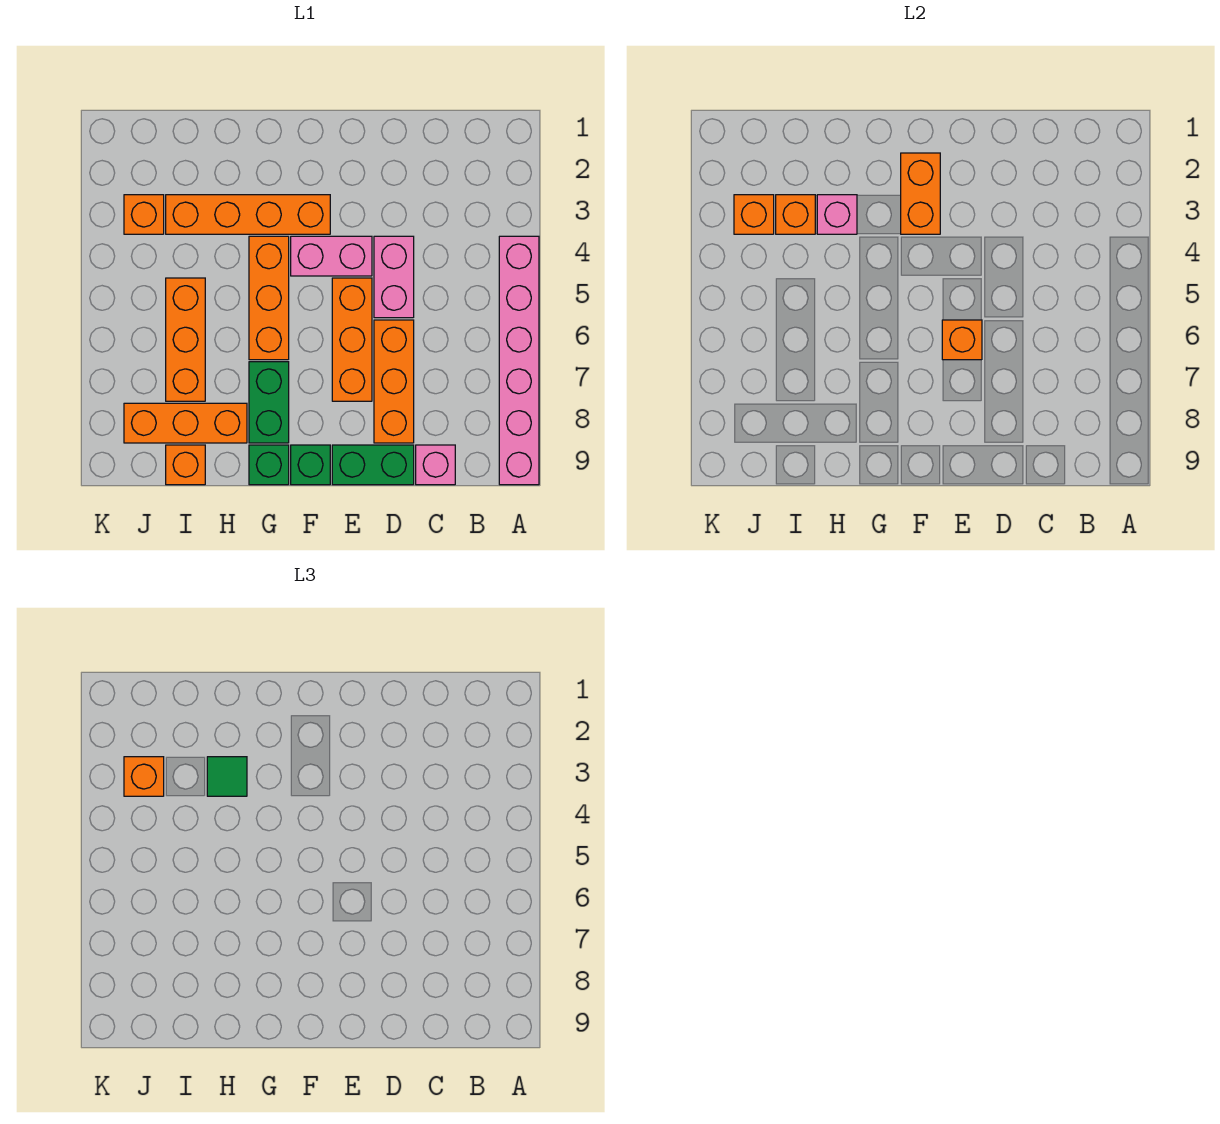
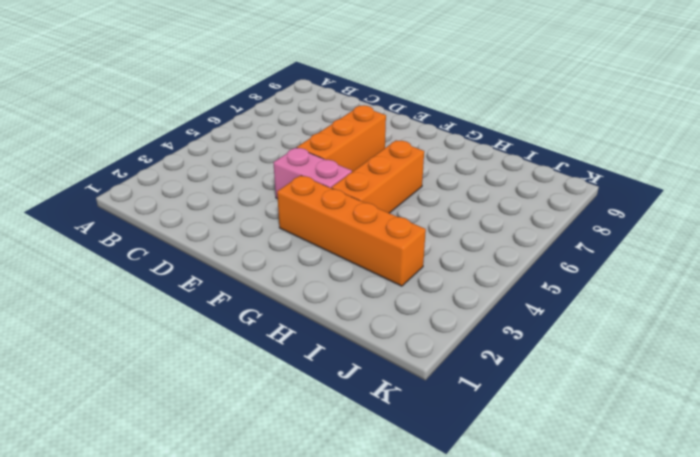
none -> pink 1x6 brick [499,236,539,485]
none -> pink 1x1 brick [416,445,455,485]
none -> pink 1x2 brick [374,236,414,318]

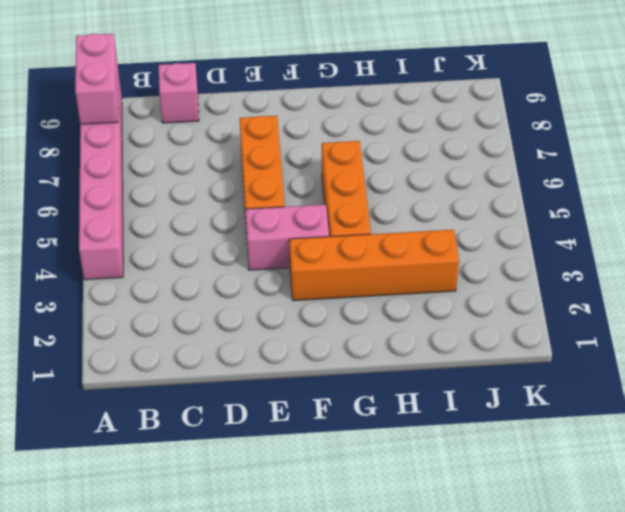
pink 1x2 brick [75,34,118,124] -> pink 1x2 brick moved to [374,236,414,318]
none -> orange 1x3 brick [374,320,414,443]
none -> green 1x2 brick [332,445,414,485]
none -> green 1x1 brick [291,445,330,485]

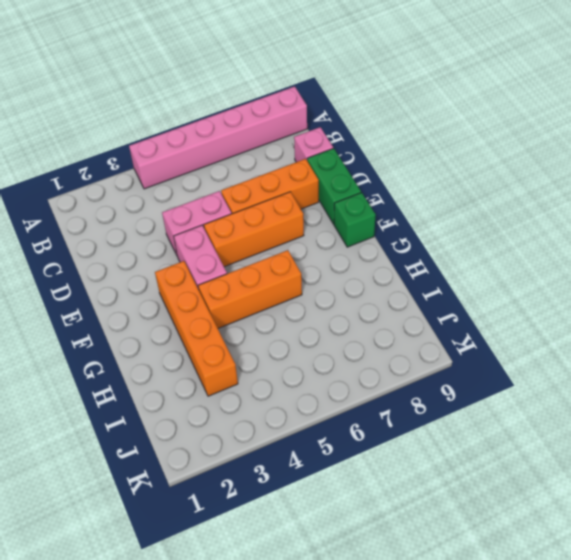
none -> green 1x2 brick [249,362,289,443]
none -> green 1x1 brick [249,445,289,485]
none -> orange 1x3 brick [124,403,247,443]

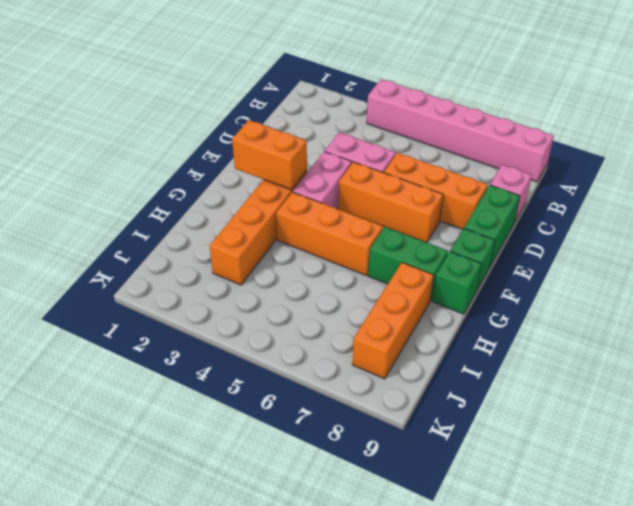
none -> orange 1x3 brick [166,278,205,401]
none -> orange 1x1 brick [166,445,205,485]
none -> orange 1x1 brick [124,195,164,234]

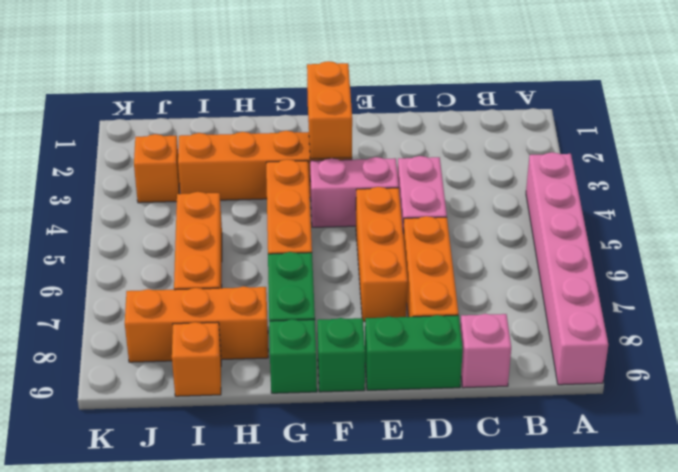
none -> orange 1x1 brick [942,320,982,360]
none -> pink 1x1 brick [817,195,857,234]
none -> orange 1x1 brick [776,195,815,234]

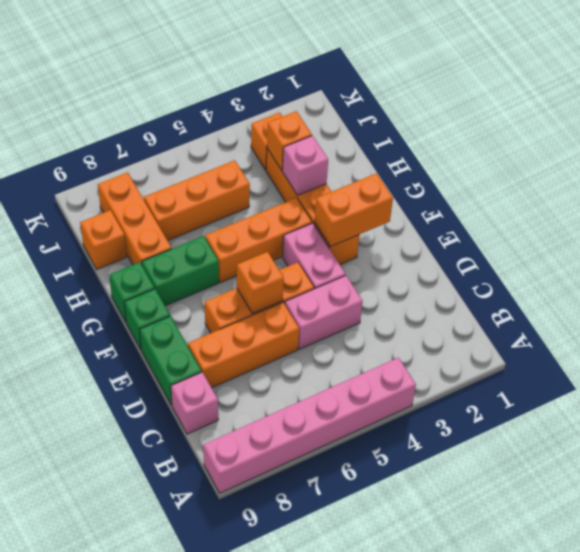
none -> orange 1x1 brick [734,195,774,234]
none -> green 1x1 tile [207,757,247,796]
none -> orange 1x1 brick [124,757,164,796]

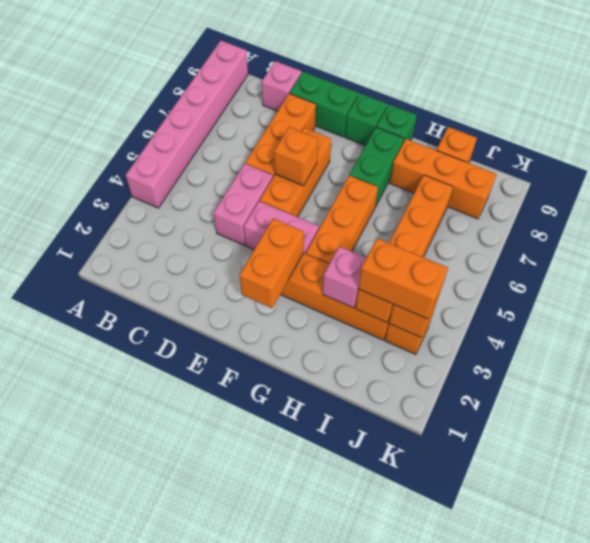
orange 1x2 brick [358,238,448,319] -> orange 1x1 brick [124,757,164,796]
none -> green 1x1 tile [207,757,247,796]

